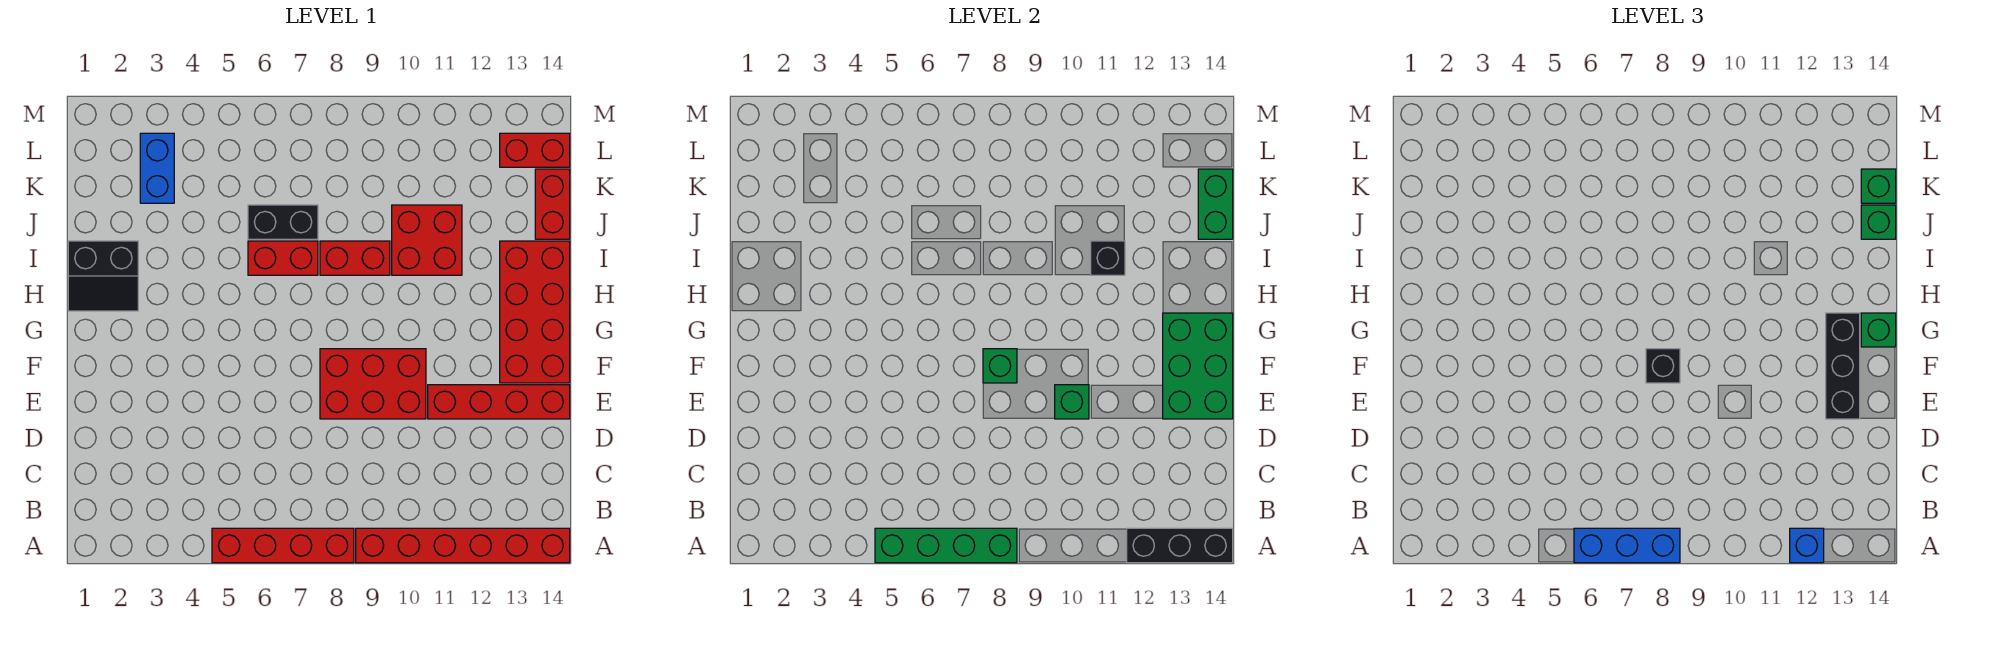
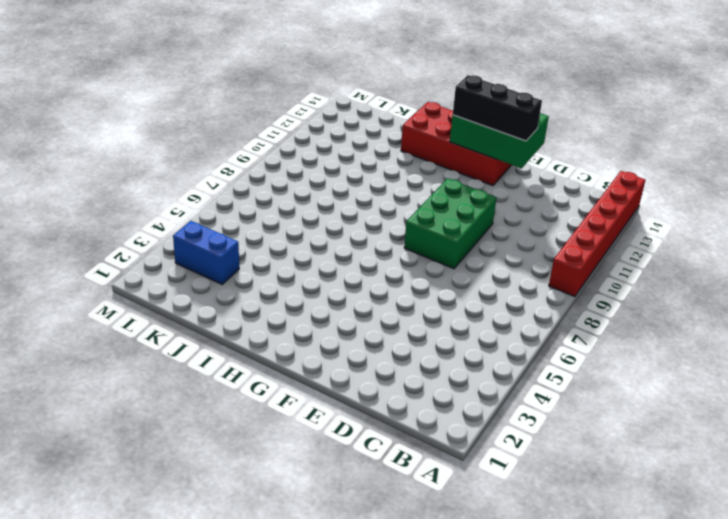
green 2x3 brick [404,178,497,269] -> red 2x3 brick [320,349,426,419]
none -> red 1x4 brick [212,528,354,563]
none -> red 1x4 brick [428,385,570,419]
none -> black 2x2 slope [68,241,138,311]

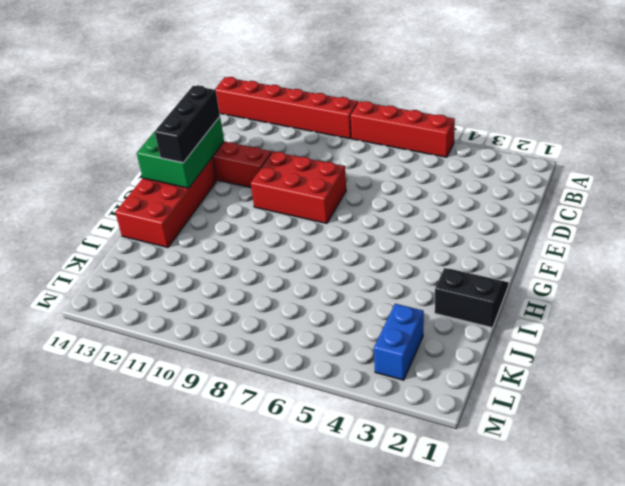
none -> red 1x2 brick [248,241,318,275]
none -> red 1x2 brick [320,241,390,275]
none -> red 2x2 brick [392,205,462,275]

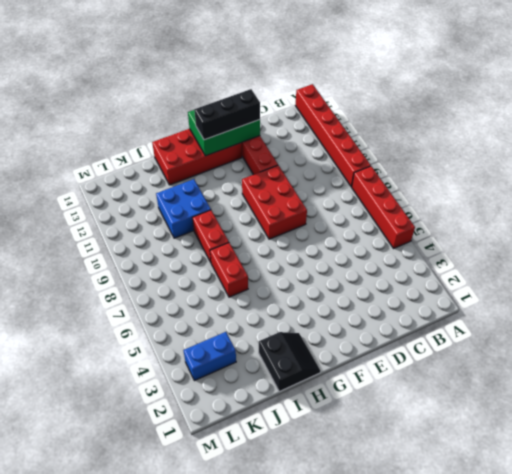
blue 2x2 brick [156,179,211,238] -> red 2x2 brick [392,205,462,275]
none -> black 1x2 brick [248,205,318,239]
none -> red 1x2 brick [535,169,570,239]
none -> red 1x2 brick [500,133,570,167]

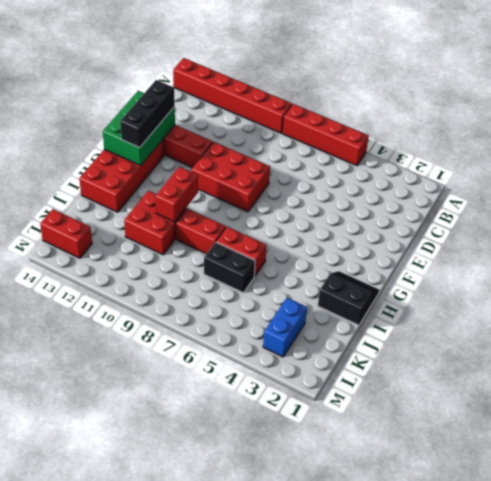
red 1x2 brick [155,167,198,222] -> red 1x2 brick moved to [535,169,570,239]
none -> green 1x4 brick [875,528,1017,563]
none -> black 1x3 brick [1127,528,1233,563]
none -> green 1x1 brick [1055,385,1089,419]

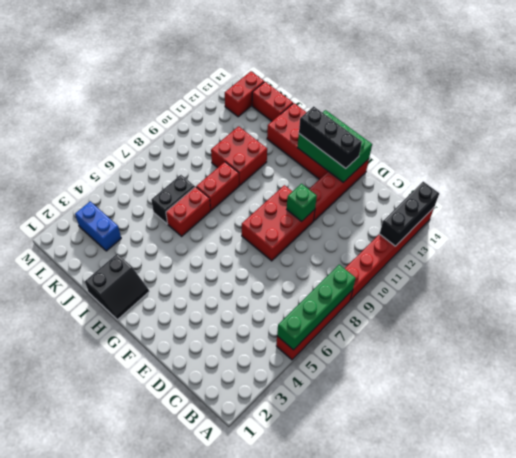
none -> green 1x1 brick [983,349,1017,383]
none -> black 1x1 brick [1091,241,1125,275]
none -> green 1x2 brick [1198,169,1233,239]

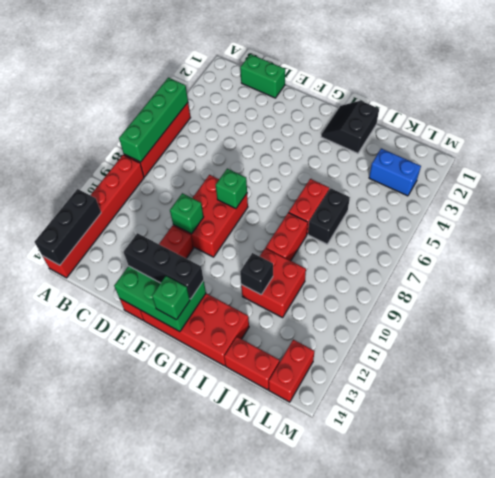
green 1x2 brick [240,54,285,98] -> green 1x2 brick moved to [1198,169,1233,239]
none -> blue 1x3 brick [1574,528,1680,563]
none -> blue 1x1 brick [1790,528,1824,563]
none -> black 1x1 brick [1646,349,1680,383]

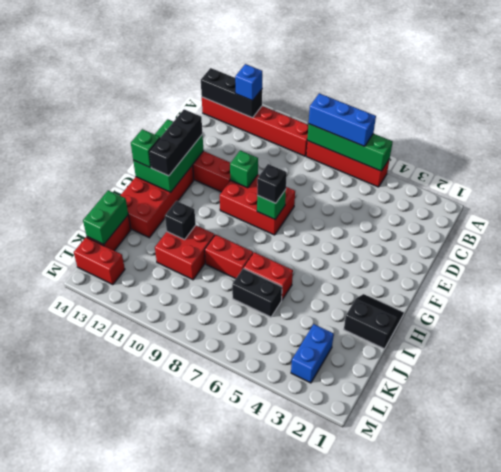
none -> green 1x1 brick [1861,205,1896,239]
none -> green 1x1 brick [1861,169,1896,203]

